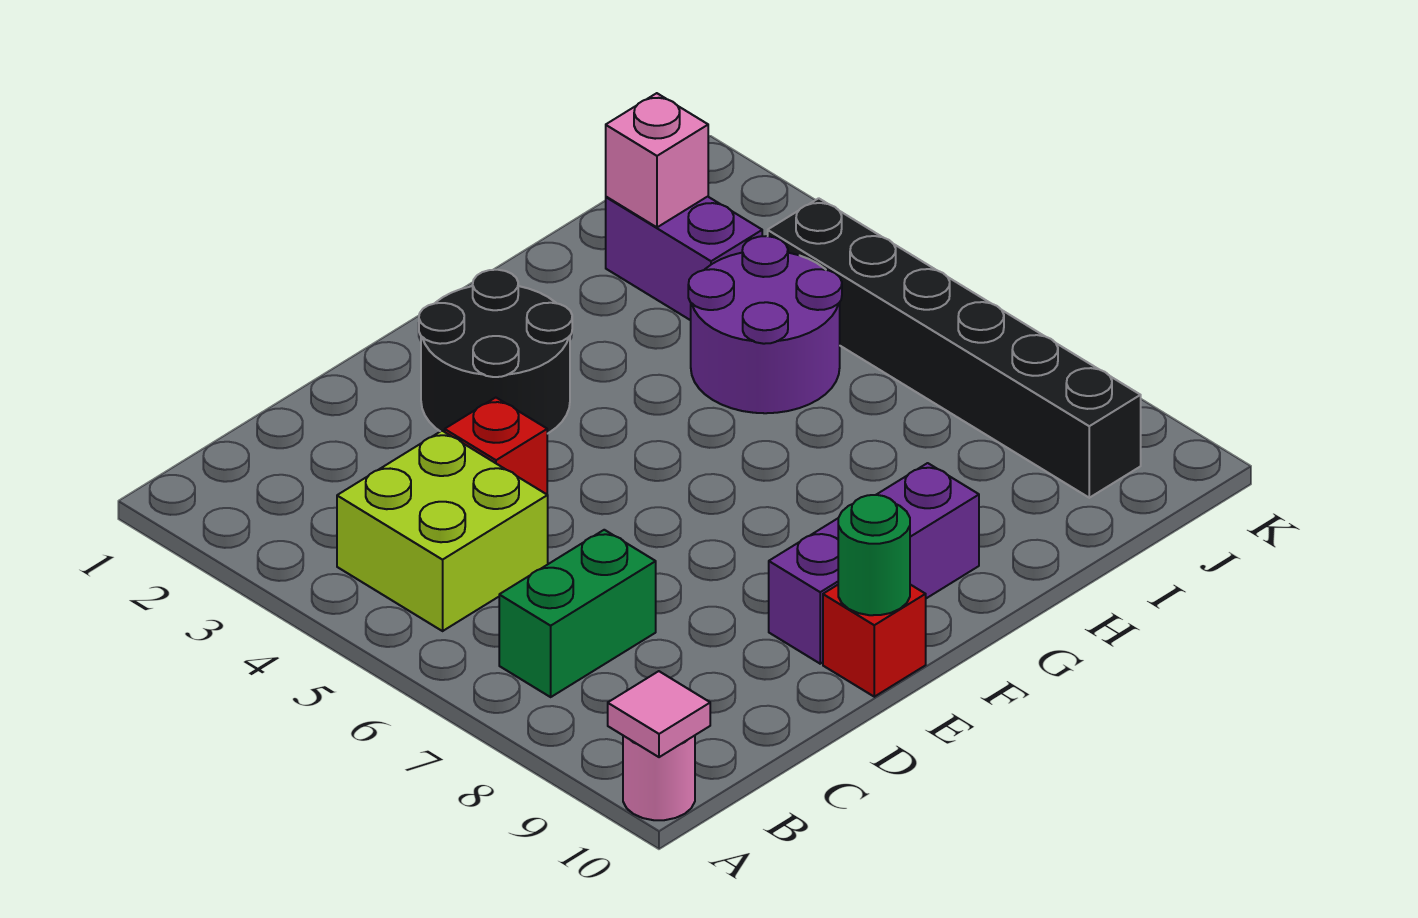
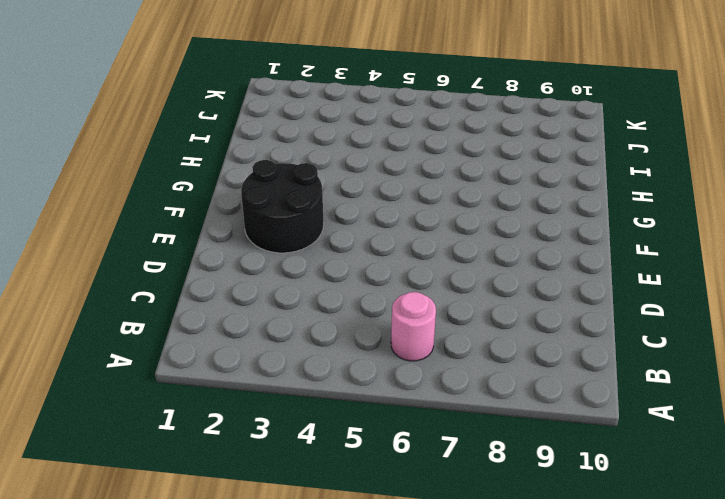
pink 1x1 round brick [391,292,436,361] -> pink 1x1 round brick moved to [623,736,695,820]
none -> lime 2x2 brick [337,431,548,631]
none -> green 1x2 brick [499,530,656,697]
none -> red 1x1 brick [445,398,547,494]

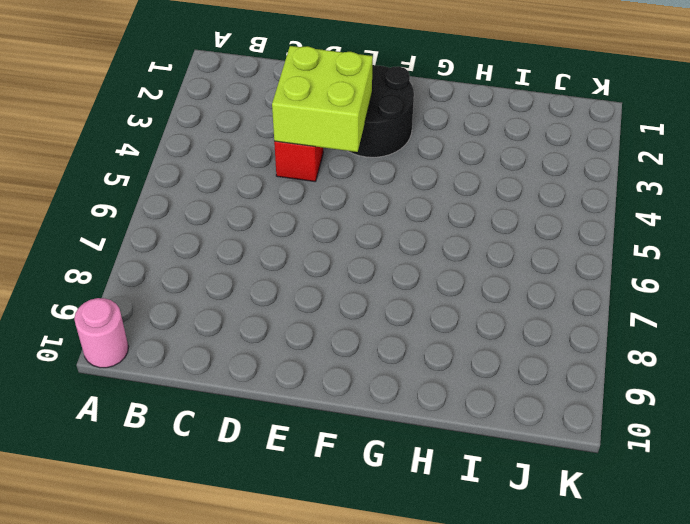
lime 2x2 brick [272,46,373,152] -> lime 2x2 brick moved to [337,431,548,631]
none -> green 1x2 brick [499,530,656,697]
none -> purple 1x3 brick [769,463,979,664]
none -> red 1x1 brick [823,585,926,697]

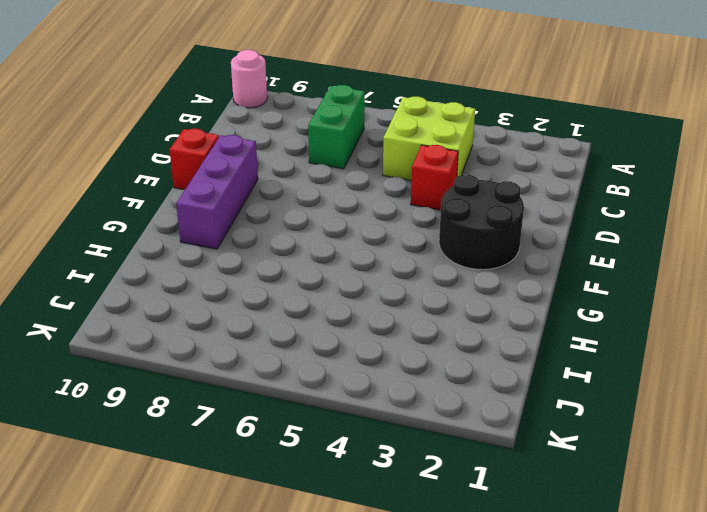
none -> purple 2x2 round brick [688,236,842,413]
none -> purple 1x2 brick [606,197,762,320]
none -> black 1x6 brick [768,198,1141,498]

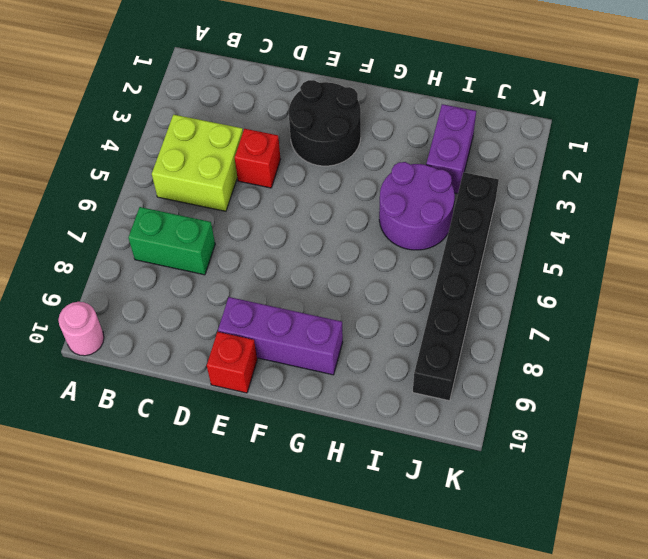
none -> pink 1x1 tile [608,671,710,757]
none -> green 1x1 round brick [838,495,910,615]
none -> pink 1x1 brick [606,93,708,227]

